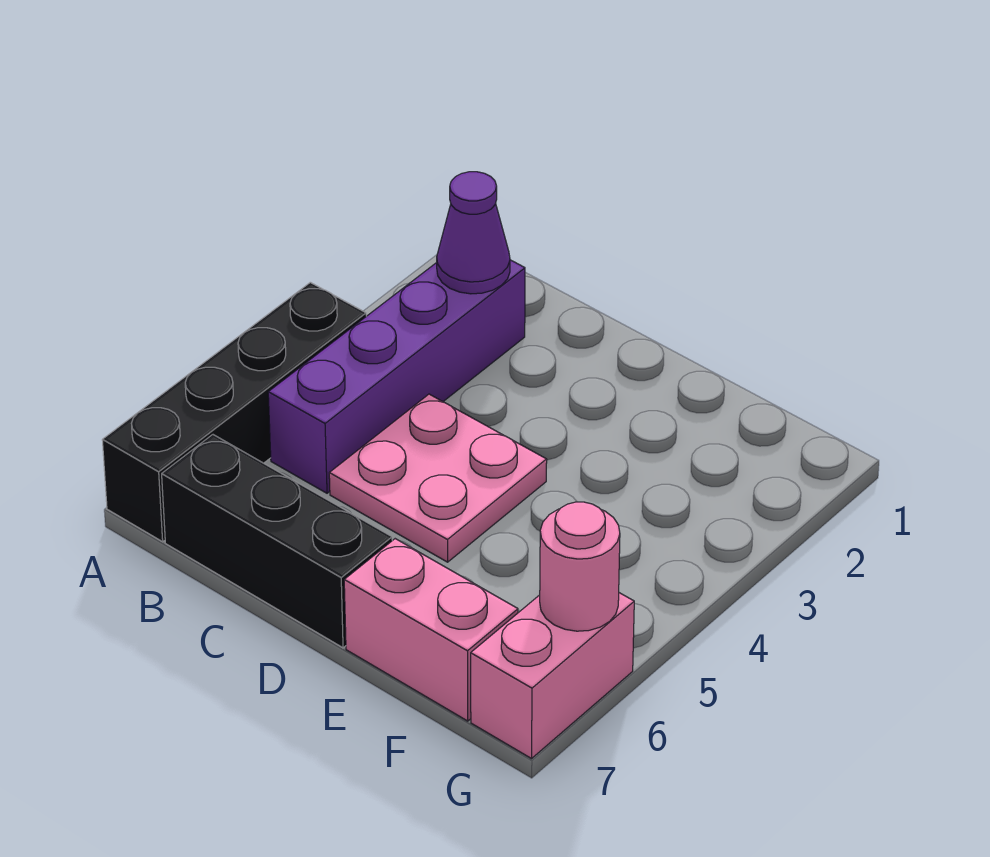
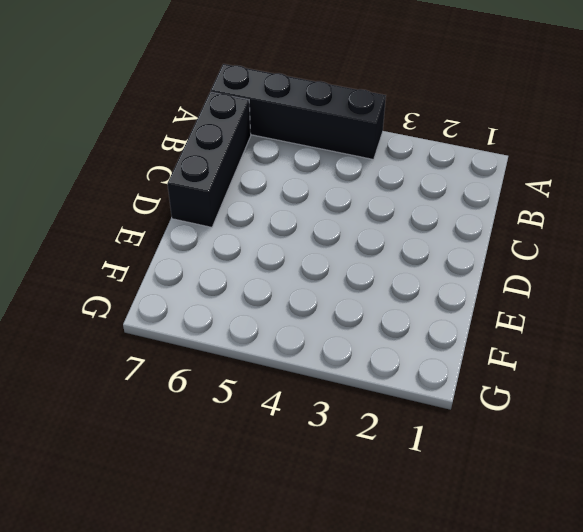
none -> purple 1x4 brick [268,260,525,493]
none -> pink 2x2 plate [329,394,547,562]

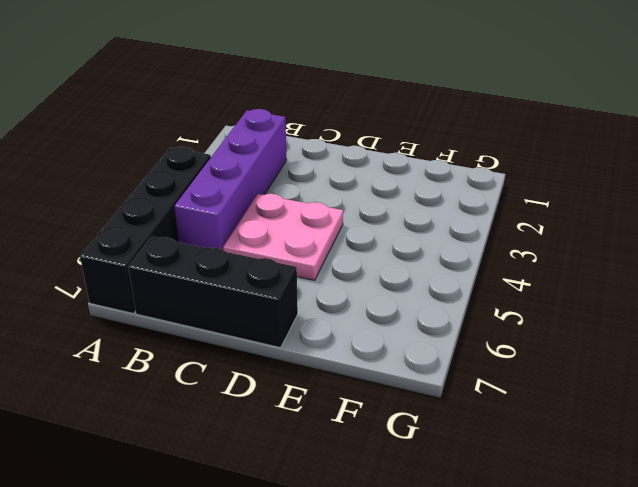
none -> pink 1x2 brick [344,539,518,721]
none -> pink 1x2 brick [471,593,634,759]

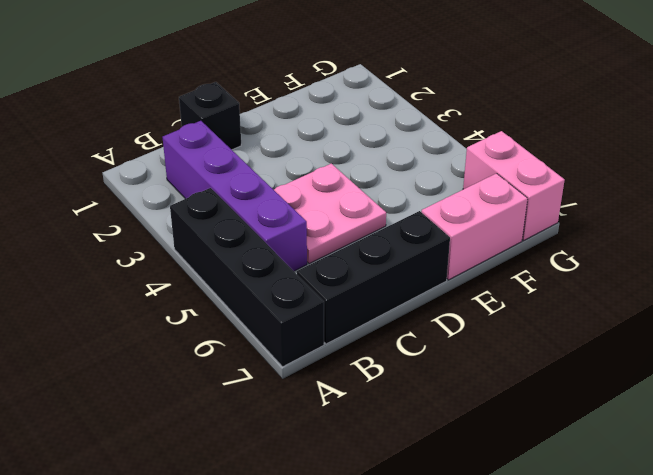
black 1x1 brick [179,82,241,150] -> none
none -> purple 1x1 cone [437,172,510,294]
none -> pink 1x1 round brick [540,502,620,631]

